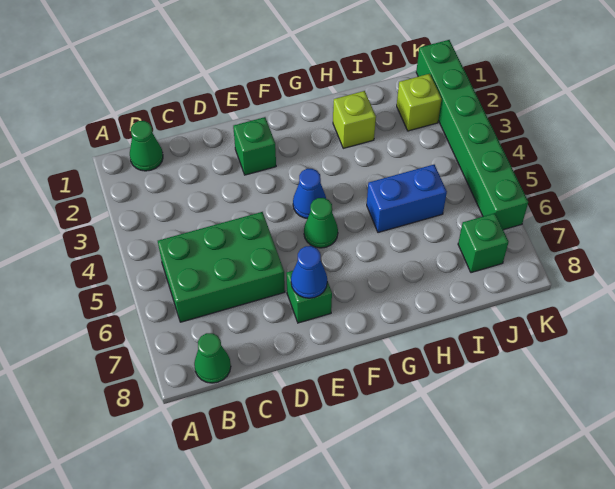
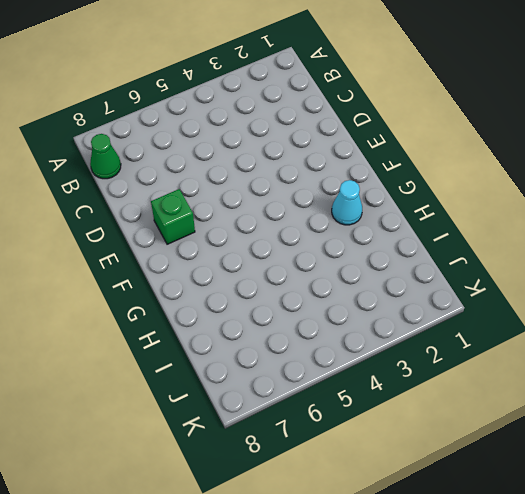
cyan 1x1 cone [332,180,362,225] -> none
none -> green 1x1 cone [130,121,163,171]
none -> green 2x3 brick [158,212,285,322]
none -> green 1x1 brick [233,117,276,175]

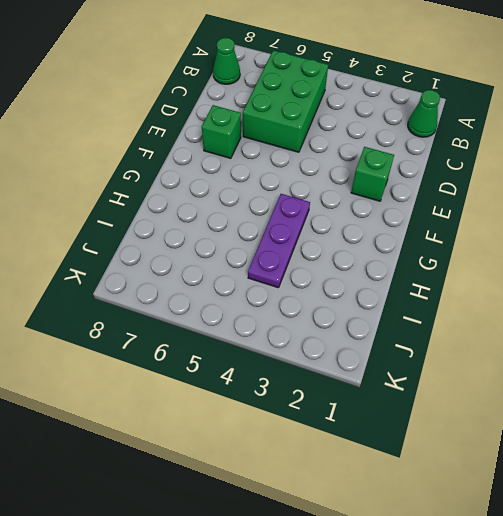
purple 1x3 plate [248,194,310,288] -> none
none -> blue 1x1 cone [293,169,326,218]
none -> green 1x1 cone [304,198,338,248]
none -> lime 1x1 brick [333,91,376,148]

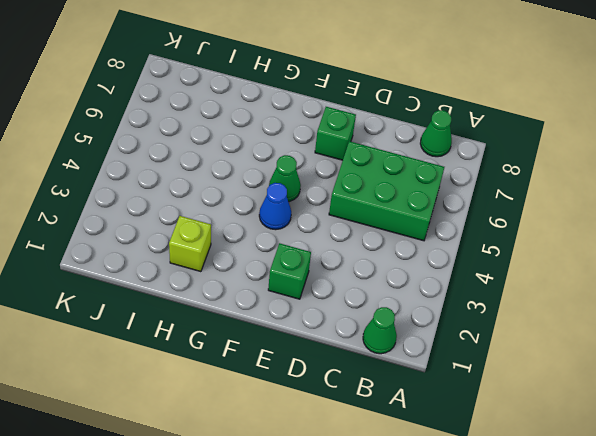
none -> blue 1x2 brick [367,165,447,233]
none -> lime 1x1 brick [397,74,441,131]
none -> green 1x1 brick [458,213,509,273]

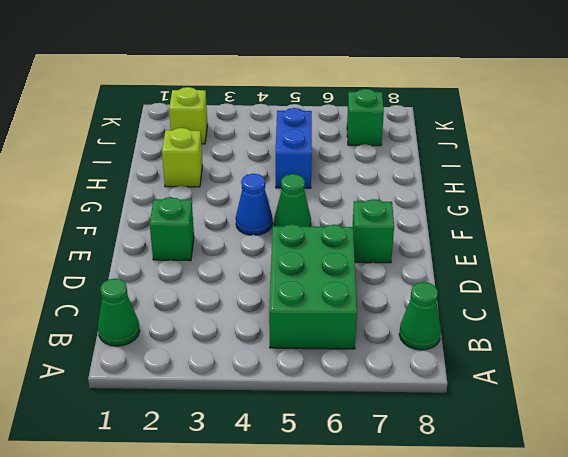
none -> green 1x6 brick [416,40,528,230]
none -> blue 1x1 cone [291,246,327,298]

